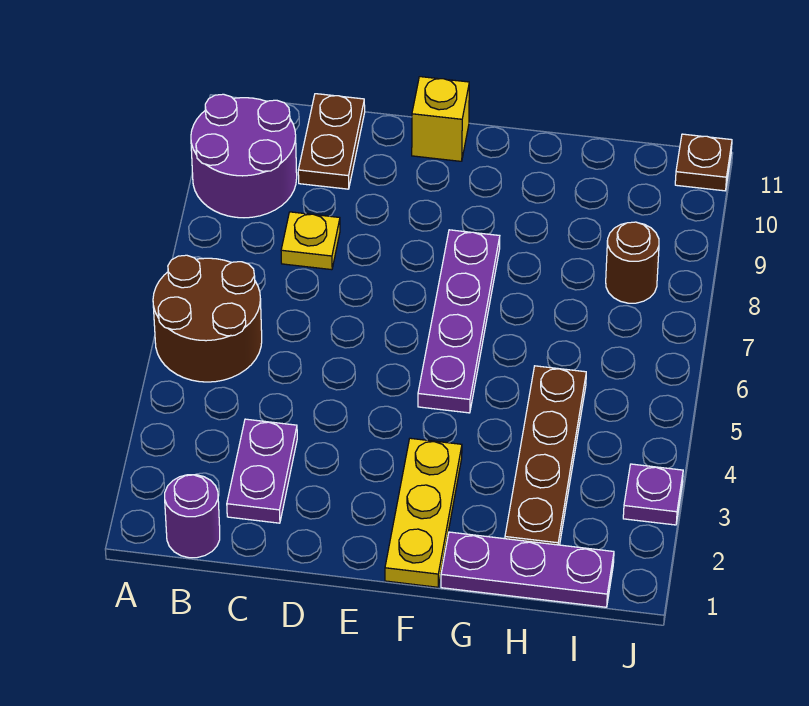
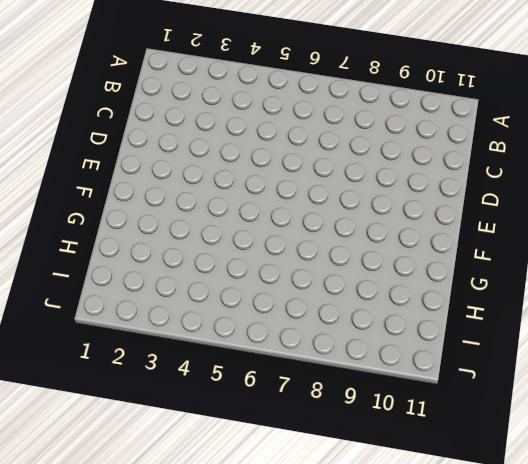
none -> brown 2x2 round brick [153,255,262,382]
none -> purple 2x2 round brick [191,94,297,218]
none -> purple 1x1 round brick [165,475,220,558]

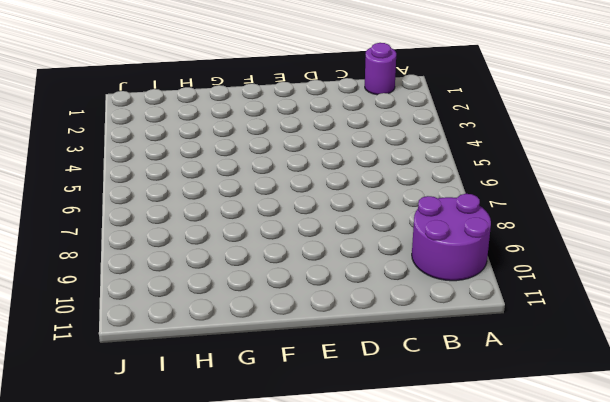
none -> brown 2x2 round brick [153,255,262,382]
none -> purple 1x2 plate [227,419,297,523]
none -> yellow 1x1 plate [281,212,340,270]

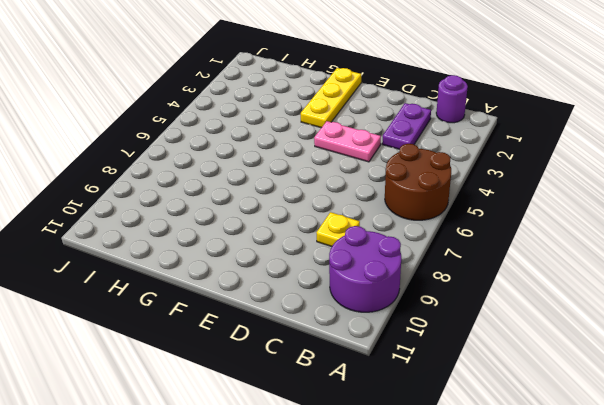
pink 1x2 plate [314,121,381,162] -> none
none -> brown 1x2 plate [298,94,365,189]
none -> yellow 1x1 brick [412,77,469,161]
none -> purple 1x4 plate [418,230,500,413]

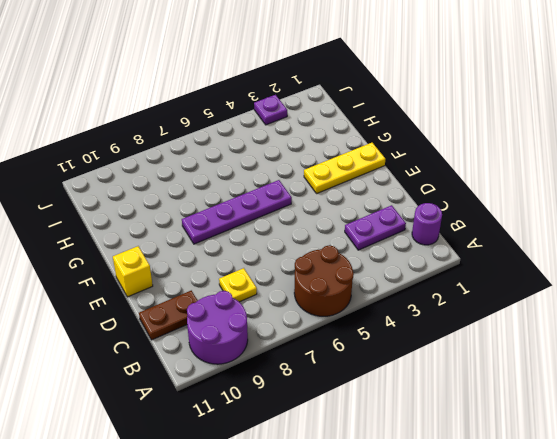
none -> purple 1x3 plate [441,532,614,607]
none -> brown 1x4 plate [505,366,586,545]
none -> brown 1x1 round brick [606,222,659,303]

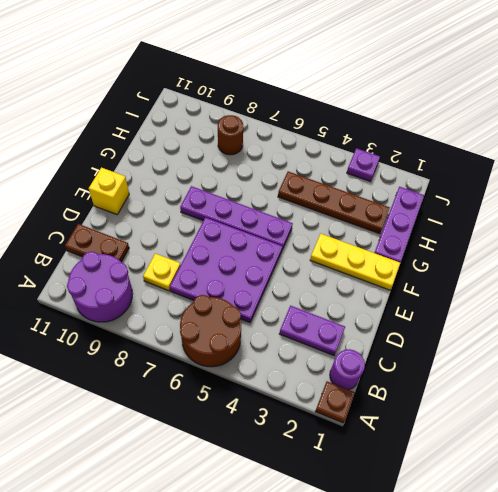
brown 1x1 plate [315,381,355,423] -> brown 1x1 plate moved to [675,134,732,191]
purple 3x3 plate [170,217,283,322] -> none

